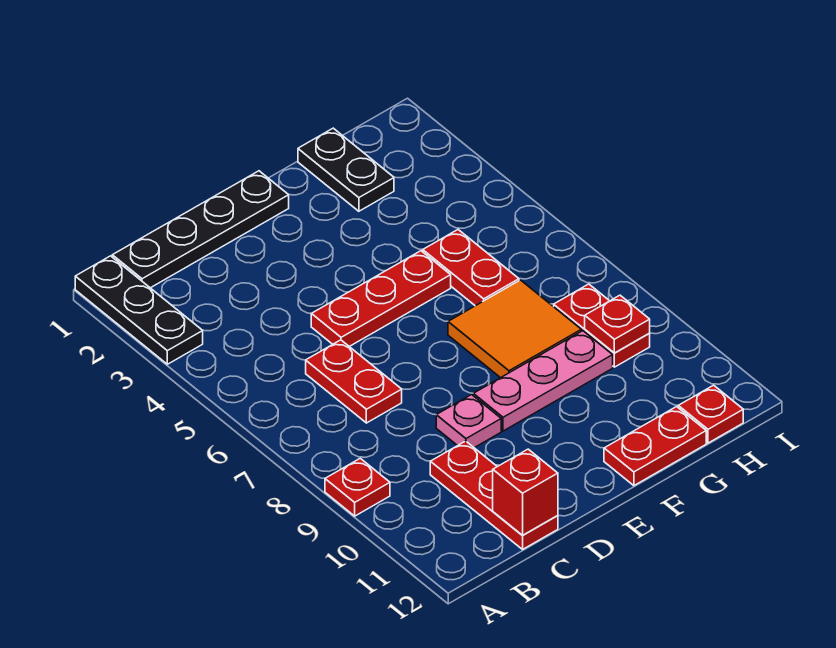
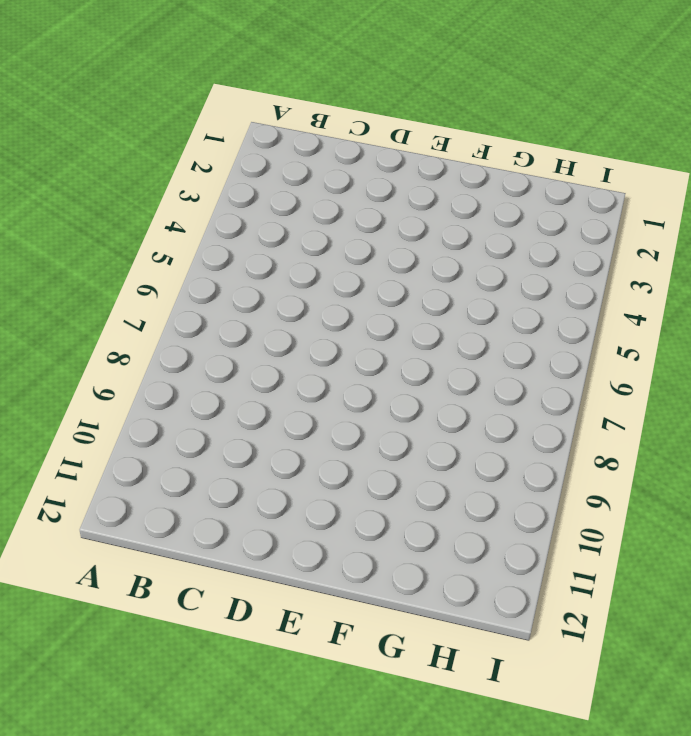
none -> black 1x3 plate [75,256,203,364]
none -> red 1x1 plate [325,458,390,516]
none -> black 1x4 plate [112,171,289,288]

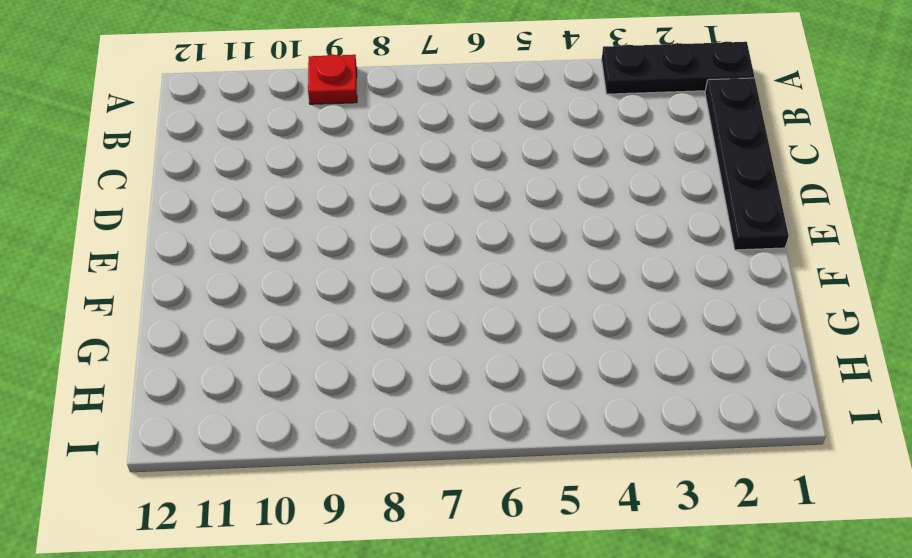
none -> red 1x2 plate [306,340,402,423]
none -> red 1x3 plate [430,441,558,549]
none -> red 1x3 plate [311,251,451,347]

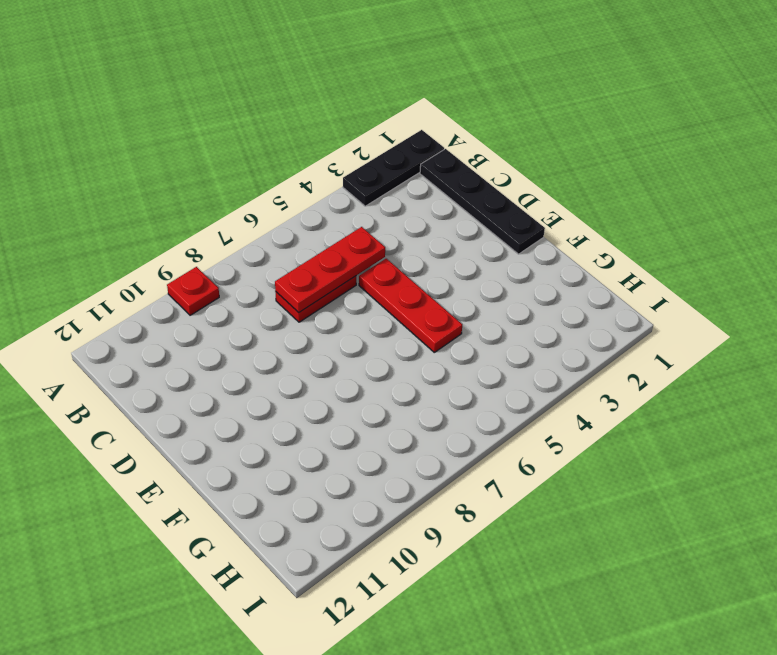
red 1x3 plate [275,227,385,313] -> red 1x3 plate moved to [430,441,558,549]
none -> pink 1x1 plate [436,395,501,448]
none -> pink 1x3 plate [473,331,613,431]
none -> orange 2x2 tile [448,280,581,378]

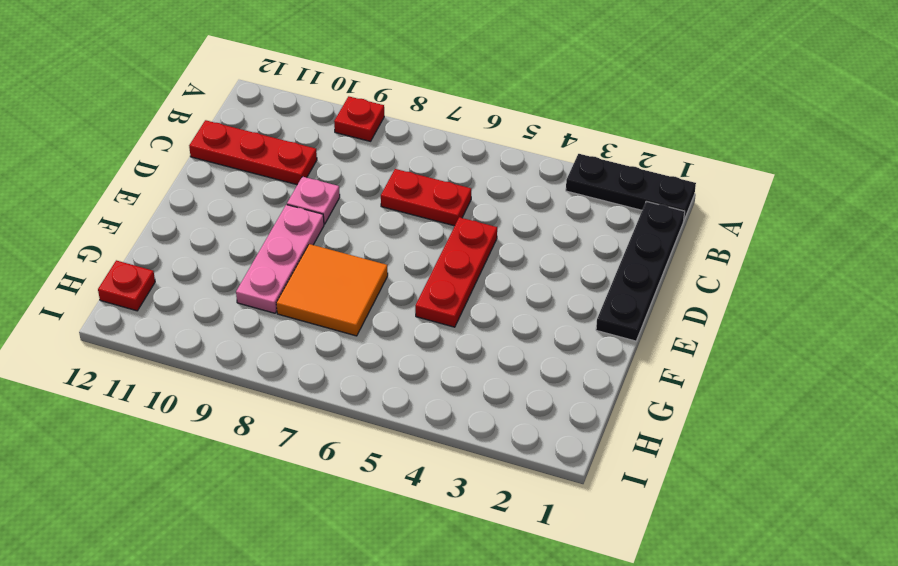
none -> red 1x2 plate [604,407,706,486]
none -> black 1x2 plate [298,128,394,211]
none -> red 1x2 plate [423,230,519,306]

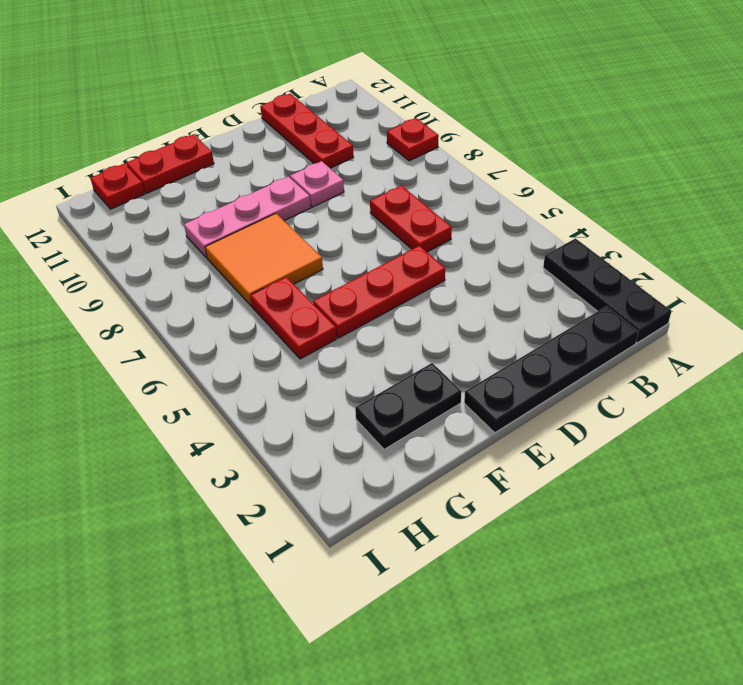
black 1x2 plate [355,363,462,449] -> black 1x2 plate turned to [298,128,394,211]
none -> red 1x2 plate [554,284,650,367]
none -> red 1x1 brick [493,449,558,535]
none -> red 1x1 plate [585,295,650,353]

